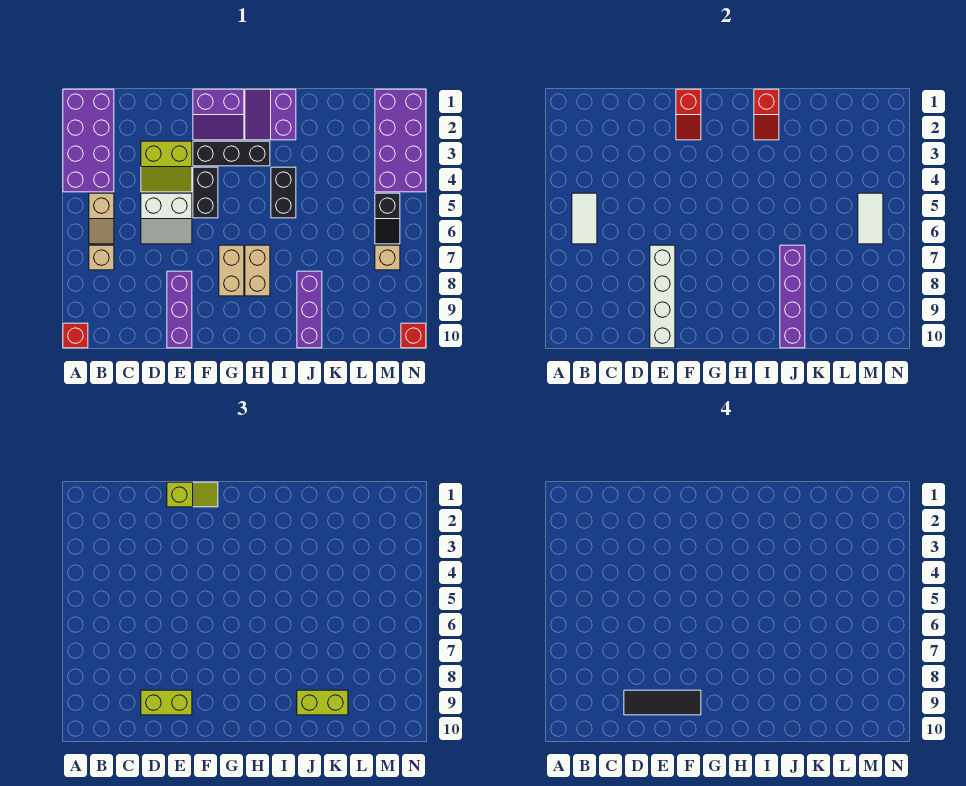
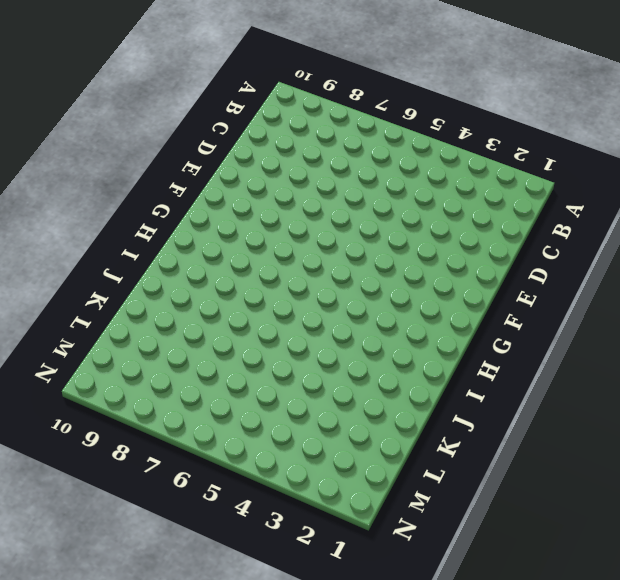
none -> purple 2x4 brick [63,89,114,192]
none -> red 1x1 brick [63,323,88,348]
none -> tan 1x2 slope [89,193,114,244]

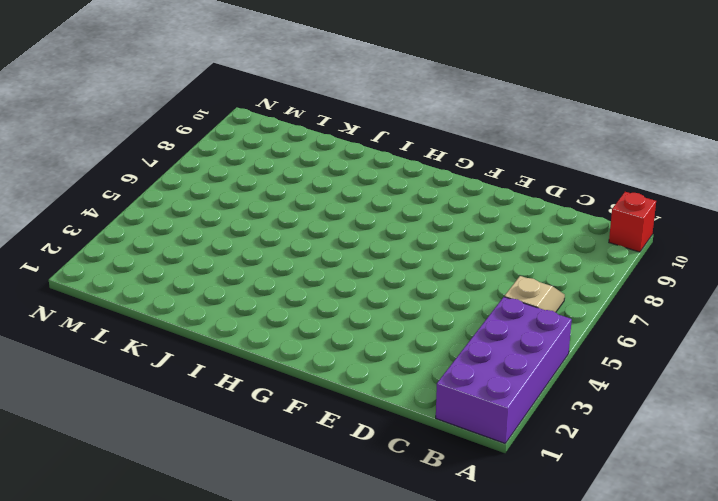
none -> tan 1x1 brick [89,245,114,270]
none -> lime 2x2 slope [141,141,192,192]
none -> white 2x2 slope [141,193,192,244]

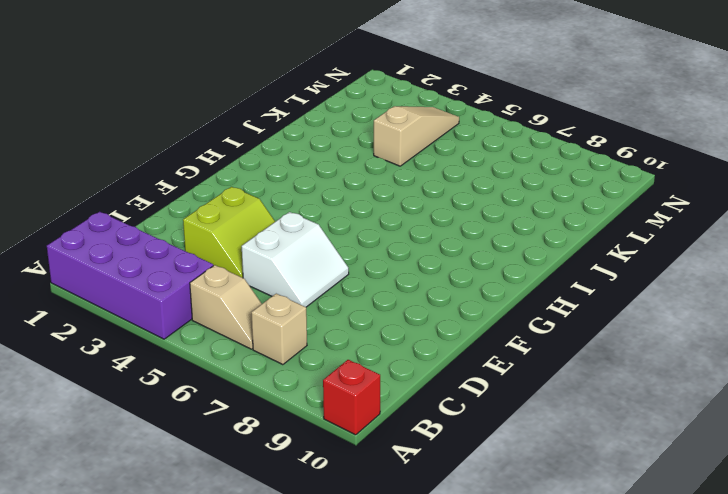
tan 1x3 slope [374,106,459,166] -> purple 2x4 brick [375,89,426,192]
none -> purple 1x3 brick [167,271,192,348]
none -> purple 2x2 slope [193,89,244,140]
none -> black 1x3 brick [193,141,270,166]

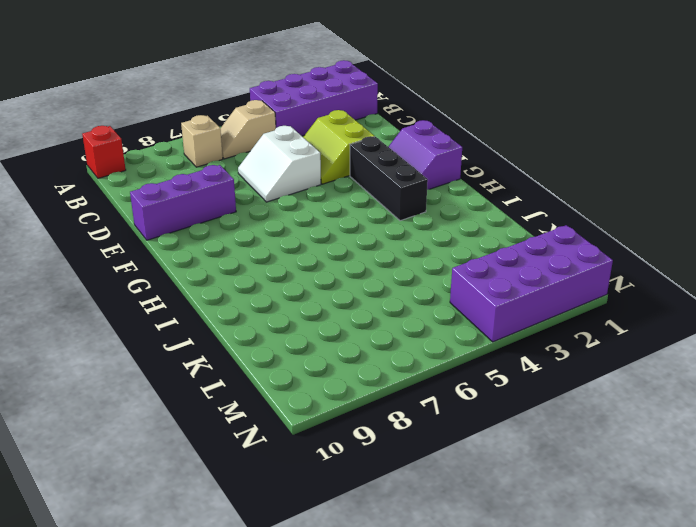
none -> black 1x2 brick [193,167,218,218]
none -> tan 1x2 brick [219,245,244,296]
none -> purple 2x2 slope [245,89,296,140]

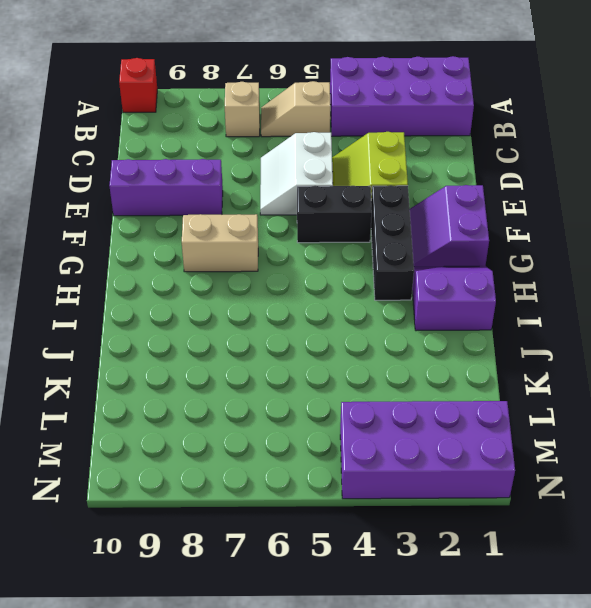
none -> tan 1x2 brick [245,245,270,296]
none -> black 1x2 brick [271,167,296,218]
none -> purple 1x3 brick [297,271,322,348]

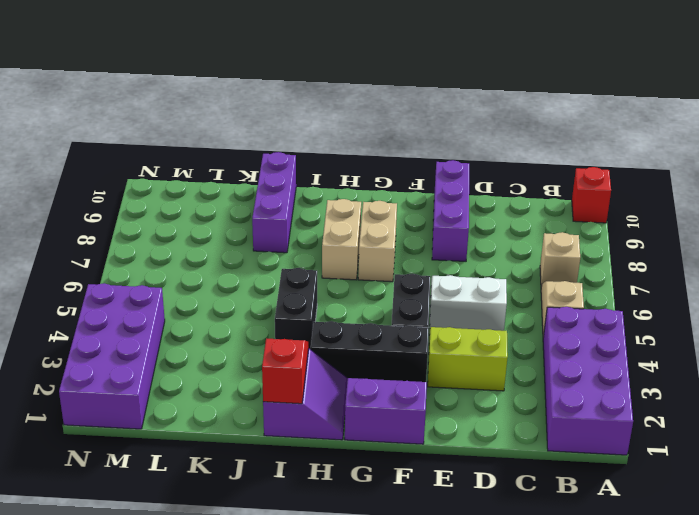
none -> black 1x2 slope [375,193,400,244]
none -> tan 1x1 brick [375,245,400,270]
none -> red 1x1 brick [401,323,426,348]

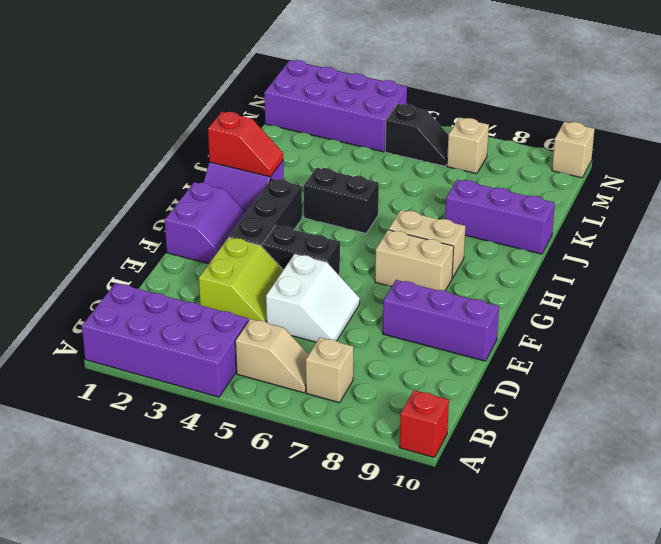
tan 1x1 brick [552,122,595,178] -> red 1x1 brick [401,323,426,348]
none -> white 1x2 tile [572,193,597,244]
none -> white 1x4 brick [650,245,675,348]
none -> red 1x2 slope [676,89,701,140]

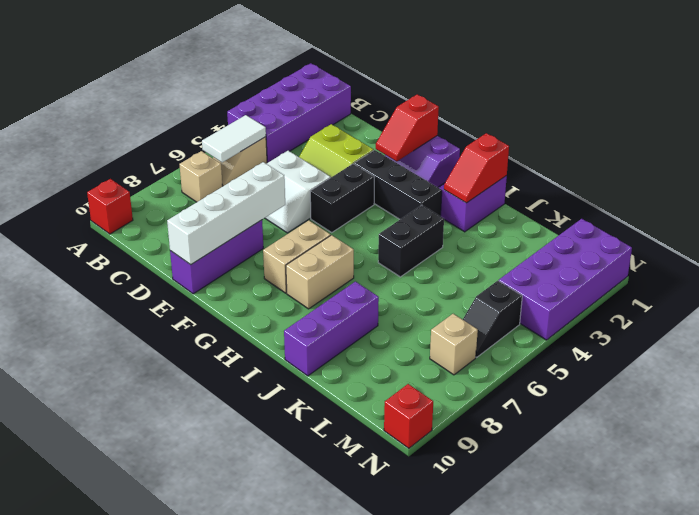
none -> purple 1x4 brick [780,245,805,348]
none -> white 1x2 tile [858,193,883,244]
none -> lime 1x2 brick [141,690,192,715]

